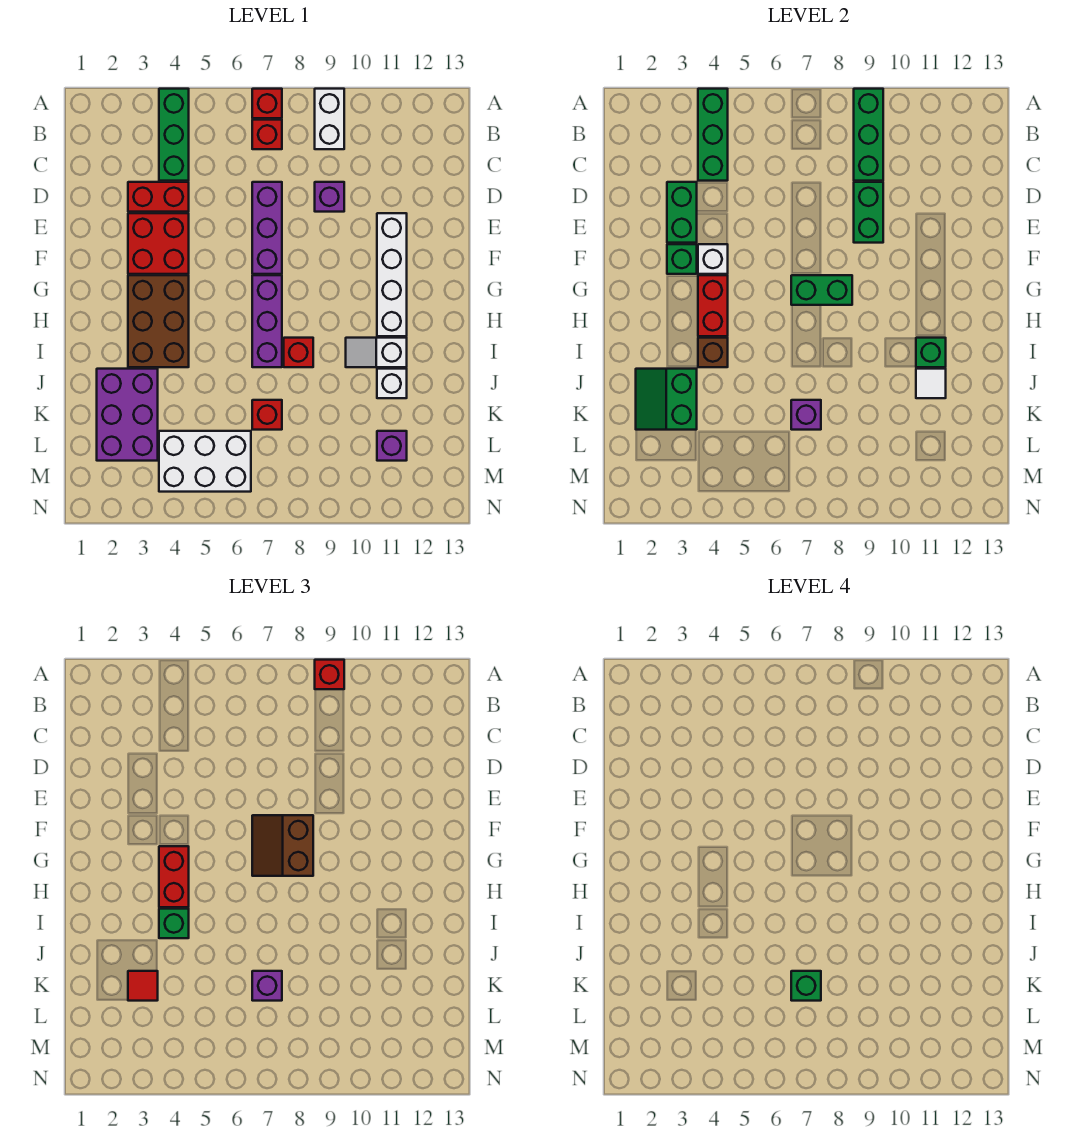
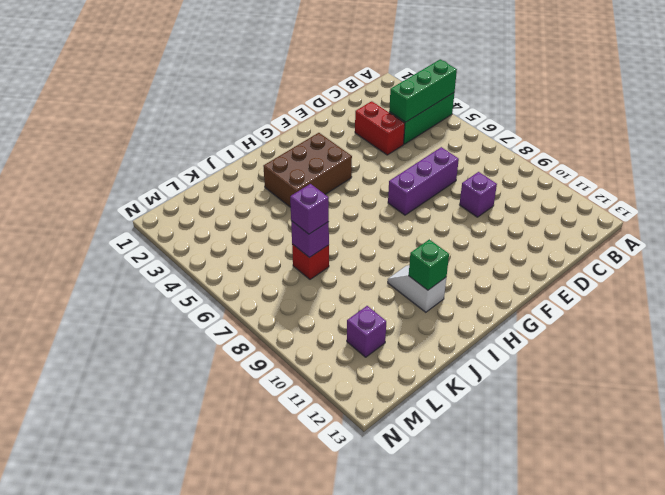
none -> red 1x1 brick [252,89,282,118]
none -> white 1x2 brick [315,89,344,149]
none -> red 1x1 brick [252,120,282,149]
none -> red 2x2 brick [128,213,189,274]

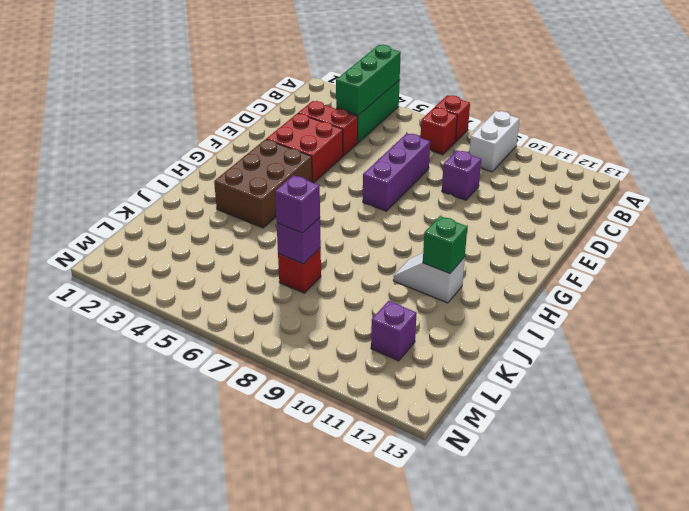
none -> white 1x4 brick [377,213,407,336]
none -> purple 1x3 brick [252,275,282,367]
none -> red 1x1 brick [284,338,313,367]
none -> purple 2x3 brick [97,369,158,461]

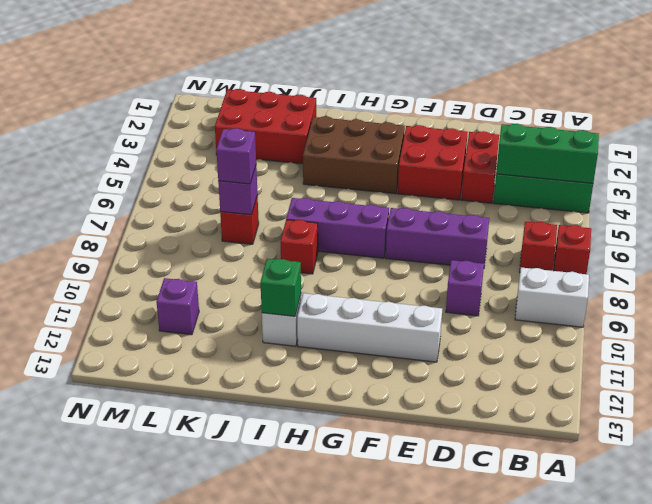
red 2x3 brick [215,89,316,164] -> purple 2x3 brick [97,369,158,461]
none -> white 1x1 brick [377,369,407,398]
none -> white 2x3 brick [159,431,251,492]
none -> green 1x3 brick [854,89,883,181]
none -> green 1x2 brick [667,182,697,243]

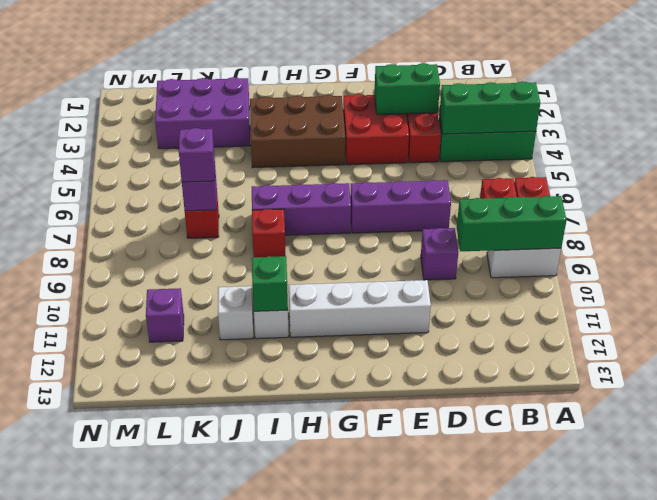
none -> white 2x3 brick [159,431,251,492]
none -> green 1x2 brick [854,182,883,243]
none -> green 1x1 brick [667,244,697,274]
none -> white 1x1 brick [698,244,728,274]

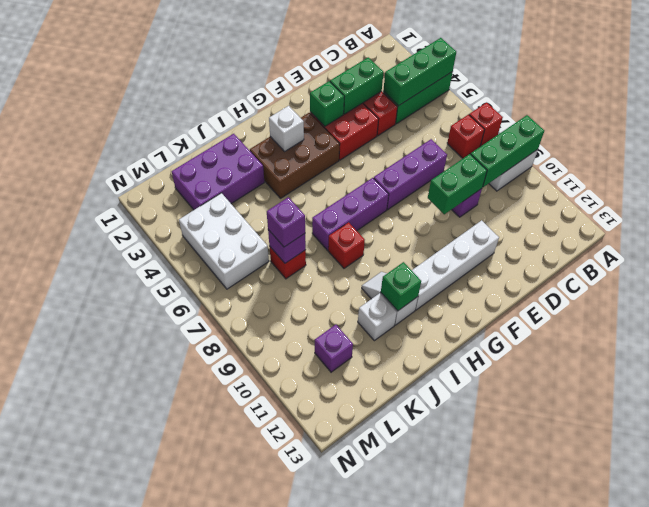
white 1x1 brick [269,106,304,151] -> white 1x1 brick moved to [698,244,728,274]
none -> red 1x2 brick [698,275,728,336]
none -> green 1x2 brick [791,275,852,305]
none -> brown 1x1 brick [698,338,728,367]
none -> green 2x2 slope [636,369,697,430]

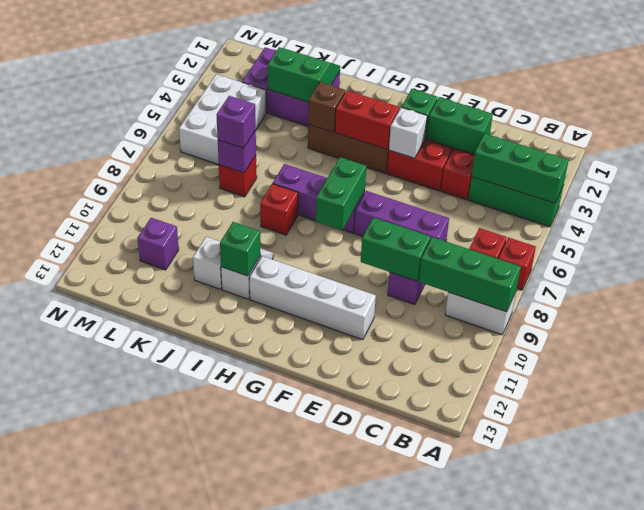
none -> white 1x1 tile [916,369,946,398]
none -> red 1x1 brick [315,660,344,689]
none -> brown 2x2 slope [252,815,313,876]
none -> red 1x2 brick [159,846,189,907]

